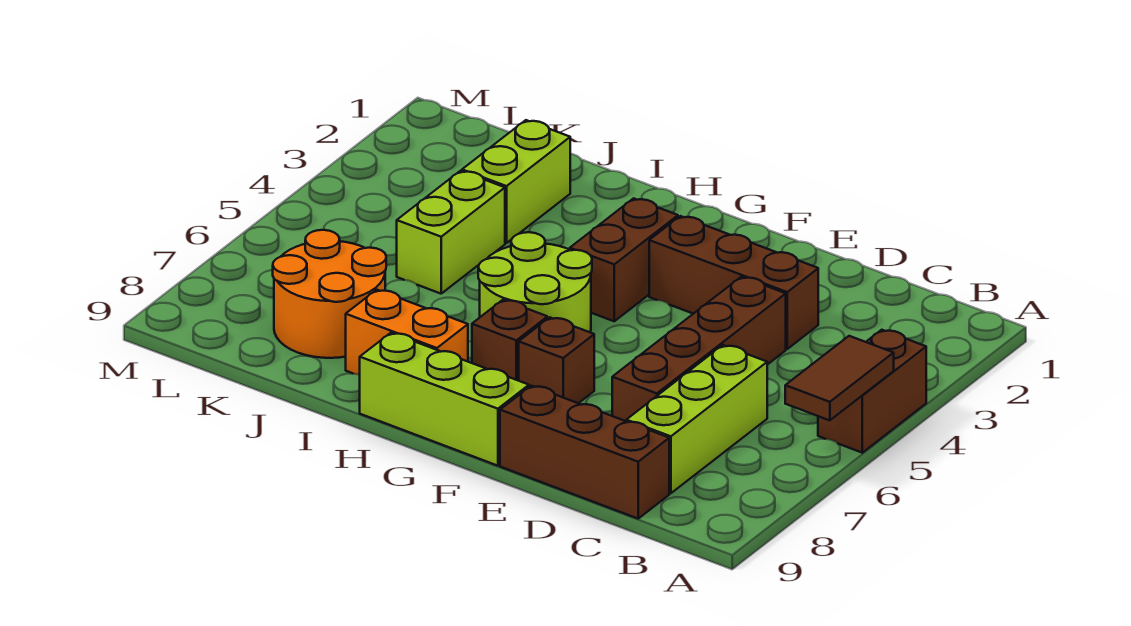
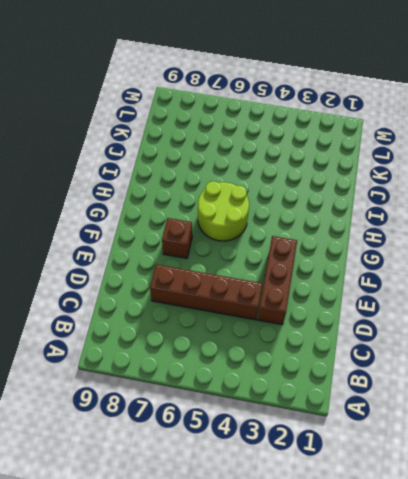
none -> brown 1x2 brick [818,330,926,453]
none -> lime 1x3 brick [626,345,767,493]
none -> brown 1x3 brick [500,386,669,519]

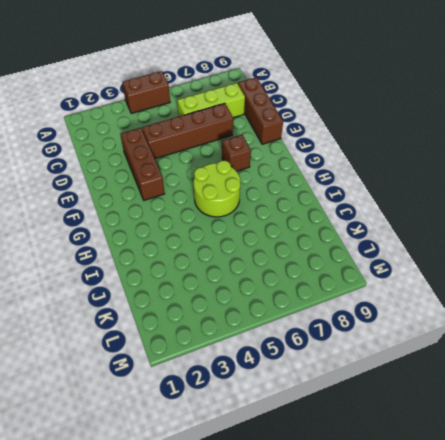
none -> lime 1x3 brick [360,333,529,466]
none -> brown 1x2 brick [570,198,678,321]
none -> brown 1x1 brick [472,300,547,381]

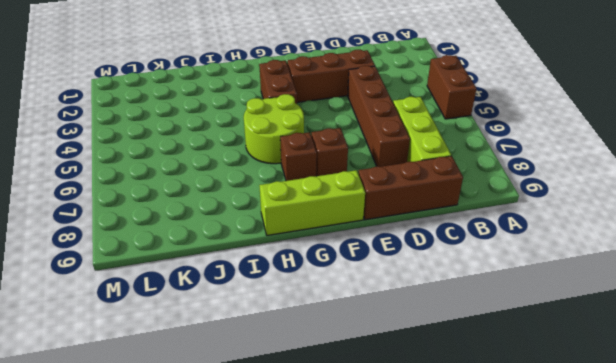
none -> orange 1x2 brick [346,290,468,375]
none -> lime 1x2 brick [462,120,570,243]
none -> lime 1x2 brick [397,171,505,294]

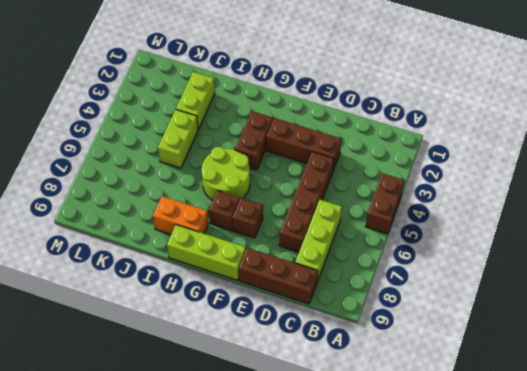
none -> orange 2x2 round brick [273,230,386,358]
none -> brown 1x2 tile [785,336,894,420]

